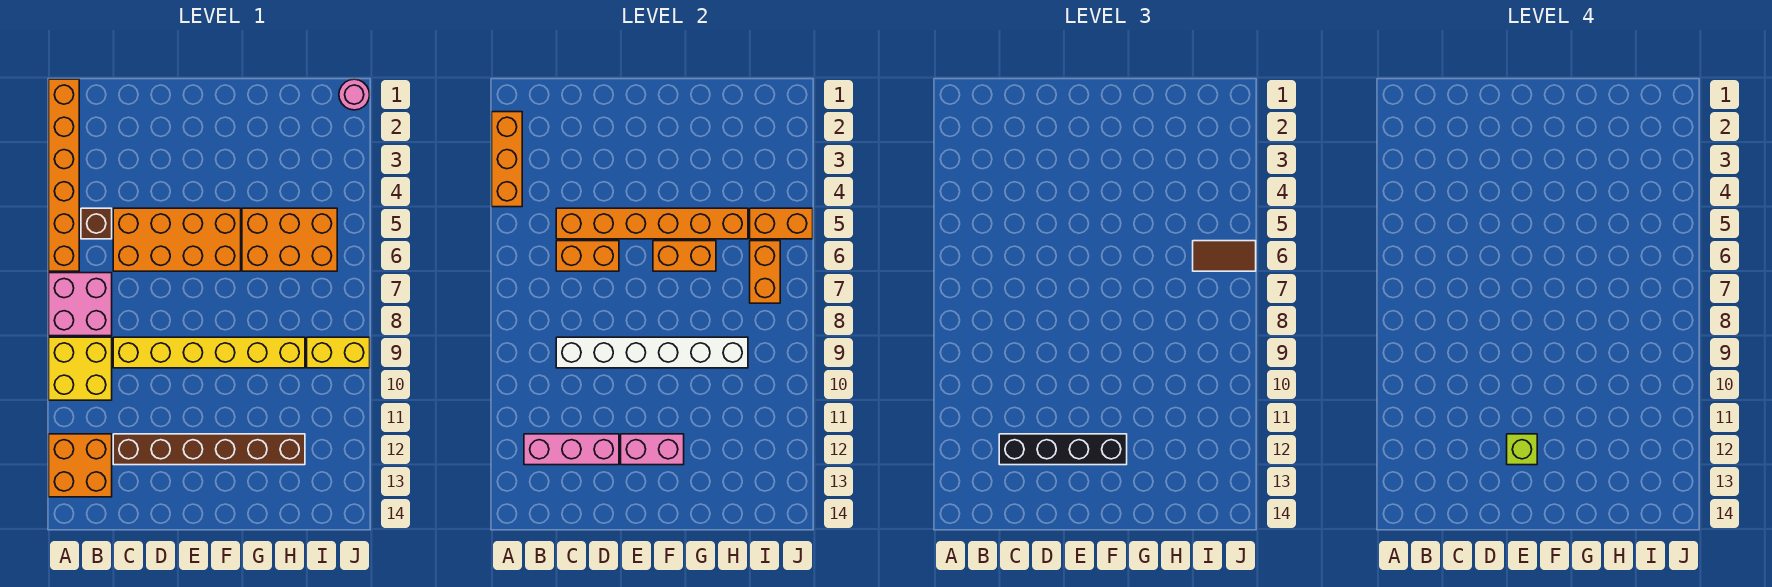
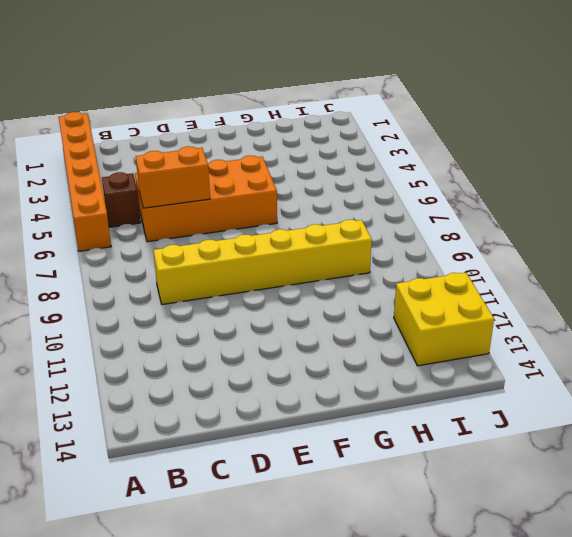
yellow 2x2 brick [394,273,494,366] -> yellow 2x2 brick moved to [49,337,112,400]
none -> pink 2x2 brick [49,273,112,336]
none -> orange 2x2 brick [49,434,112,497]
none -> brown 1x6 brick [113,434,305,465]

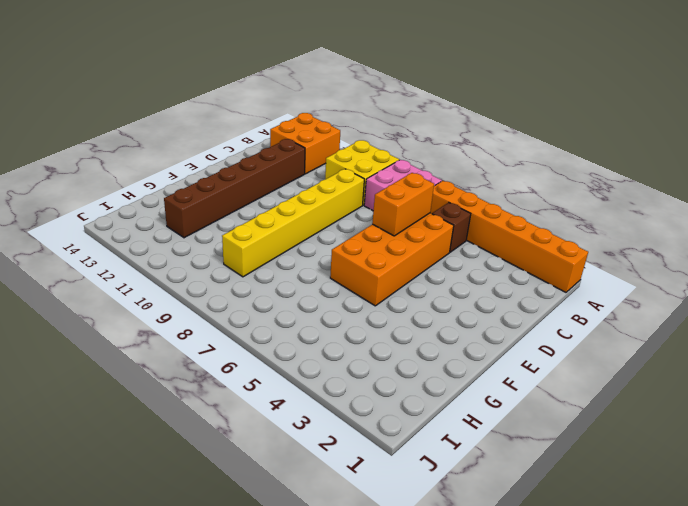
none -> orange 2x3 brick [242,208,337,271]
none -> yellow 1x2 brick [307,337,370,368]
none -> pink 1x1 round brick [339,79,370,110]

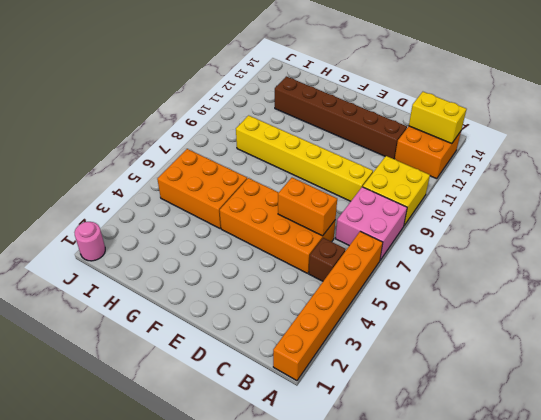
yellow 1x2 brick [409,92,467,144] -> yellow 1x2 brick moved to [307,337,370,368]
none -> orange 1x3 brick [492,112,522,207]
none -> pink 1x3 brick [524,434,619,465]
none -> orange 1x6 brick [556,208,748,239]

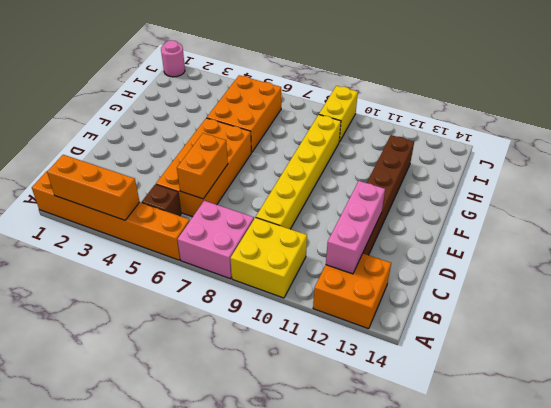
none -> orange 1x6 brick [556,208,748,239]
none -> white 1x6 brick [556,337,748,368]
none -> pink 1x2 brick [621,434,684,465]

